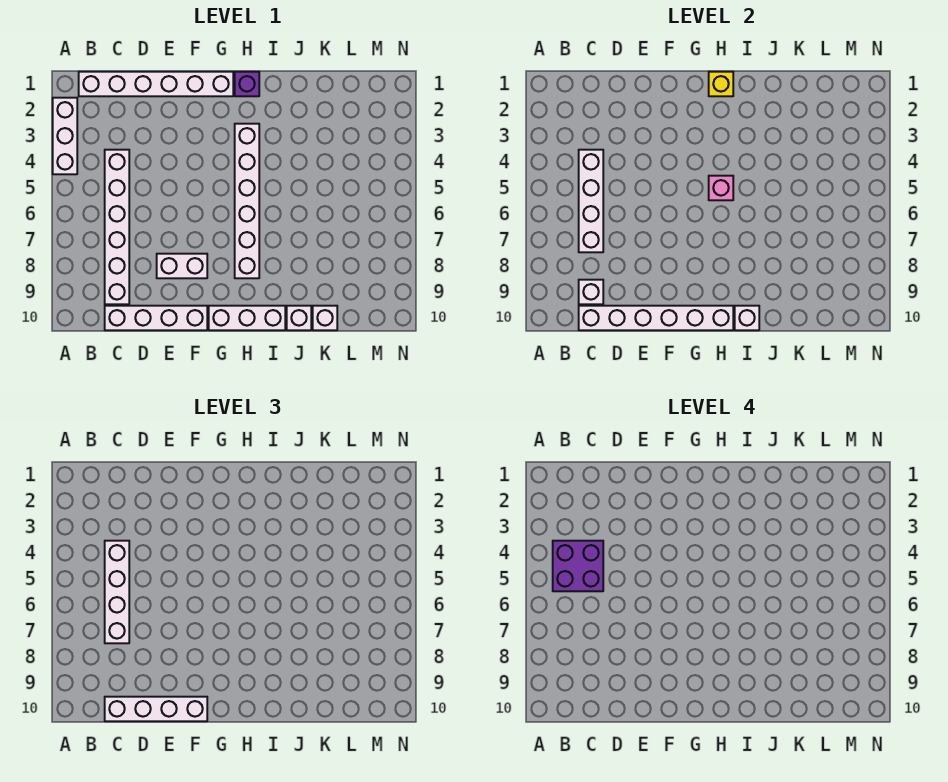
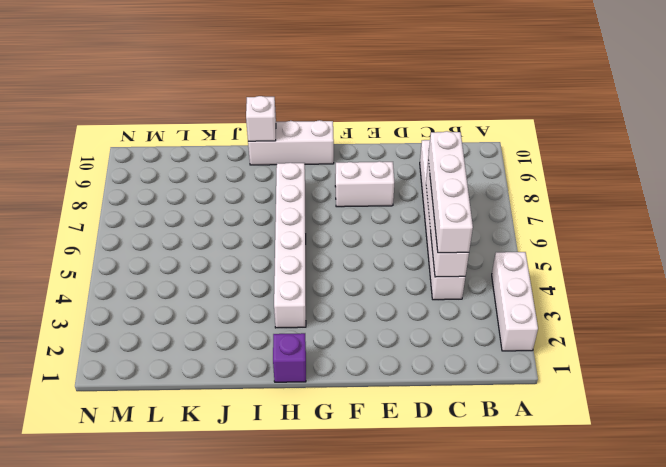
none -> white 1x6 brick [79,72,233,96]
none -> white 1x4 brick [105,306,207,330]
none -> white 1x1 brick [287,306,311,330]

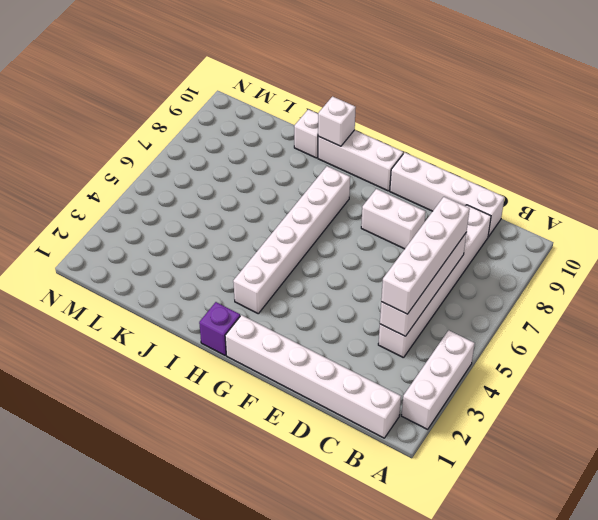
none -> white 1x1 brick [313,306,337,330]
none -> white 1x1 brick [579,280,603,304]
none -> white 1x6 brick [579,306,733,330]

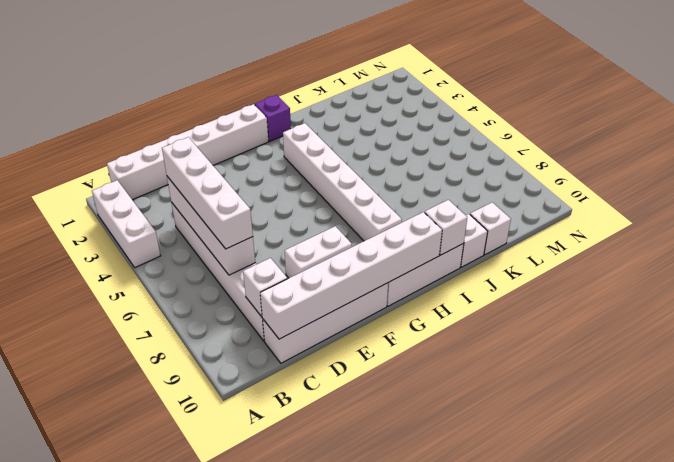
none -> yellow 1x1 brick [709,72,733,96]
none -> pink 1x1 brick [709,176,733,200]
none -> white 1x4 brick [105,697,207,721]

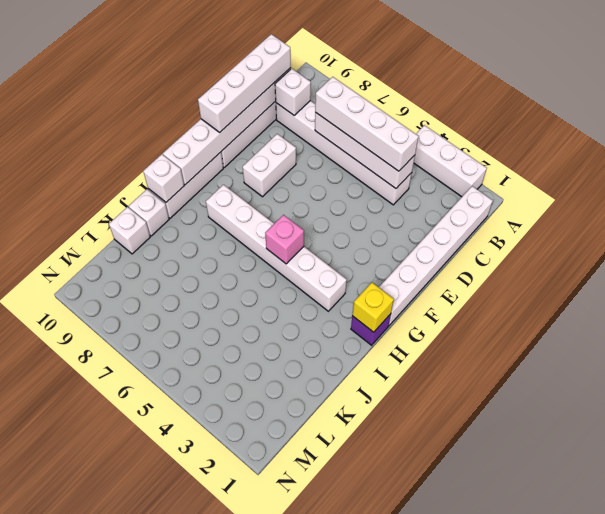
none -> purple 2x2 brick [553,541,603,591]

